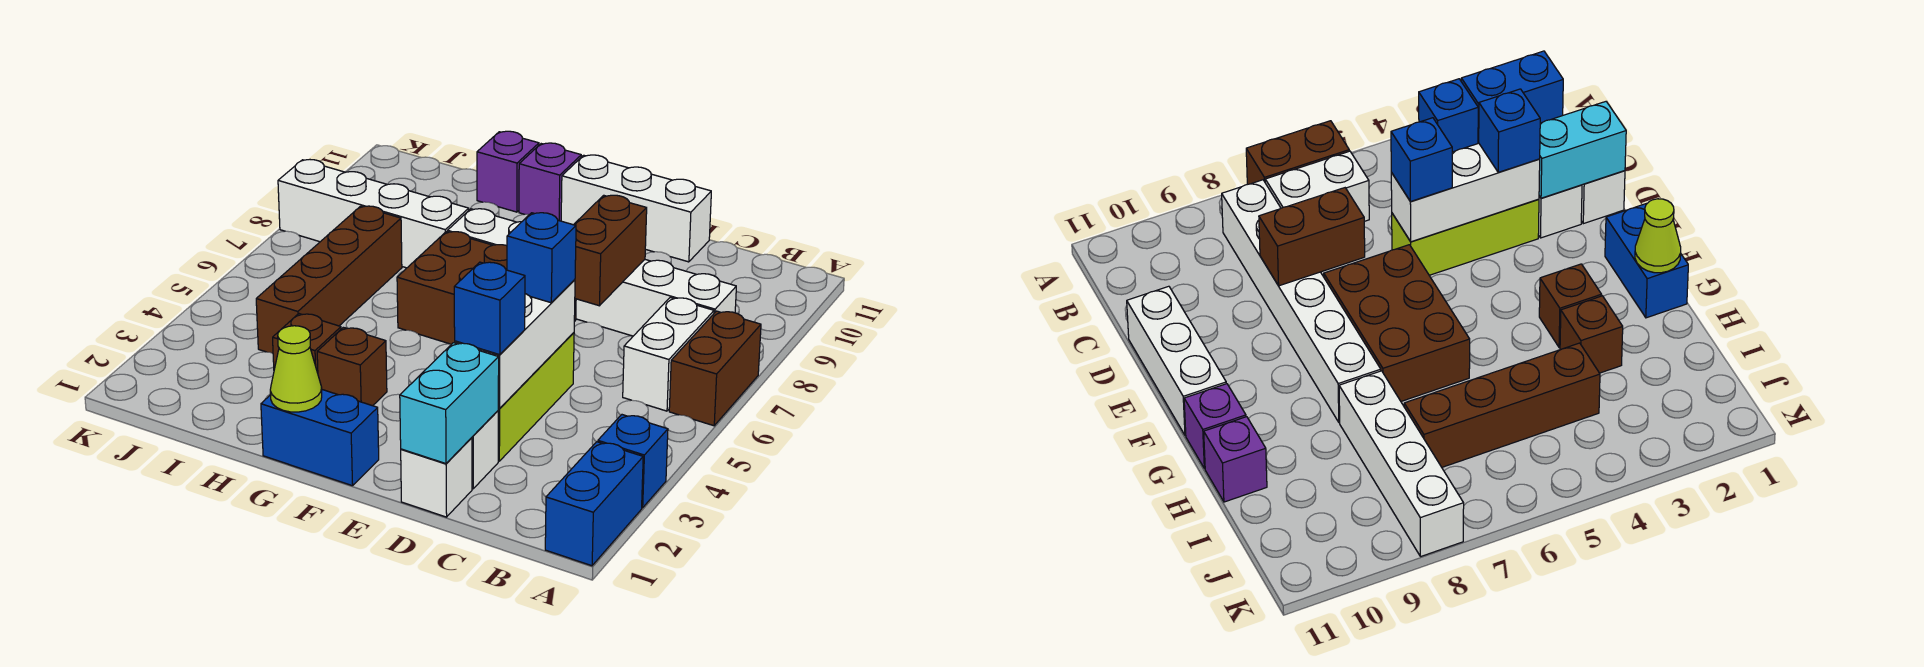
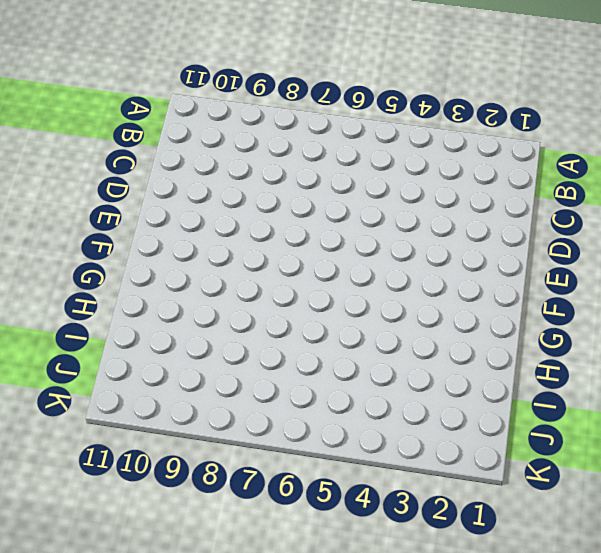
none -> blue 1x2 brick [545,442,643,566]
none -> blue 1x1 brick [598,415,668,508]
none -> brown 1x2 brick [669,311,761,426]

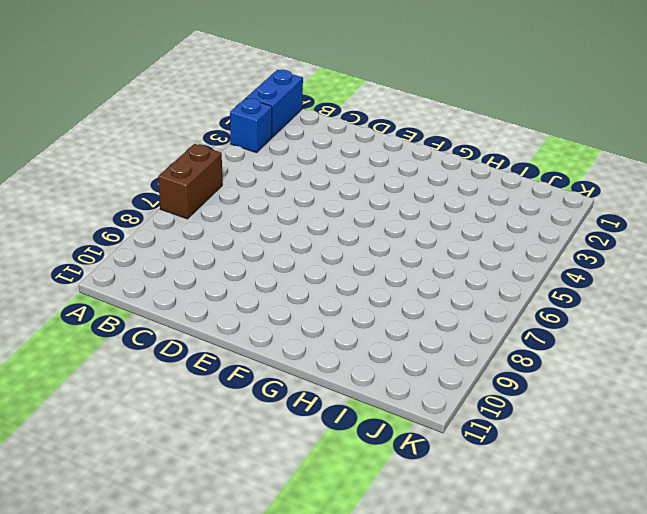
none -> white 1x2 brick [623,298,714,411]
none -> white 1x6 brick [448,209,736,336]
none -> white 1x1 brick [401,438,472,517]

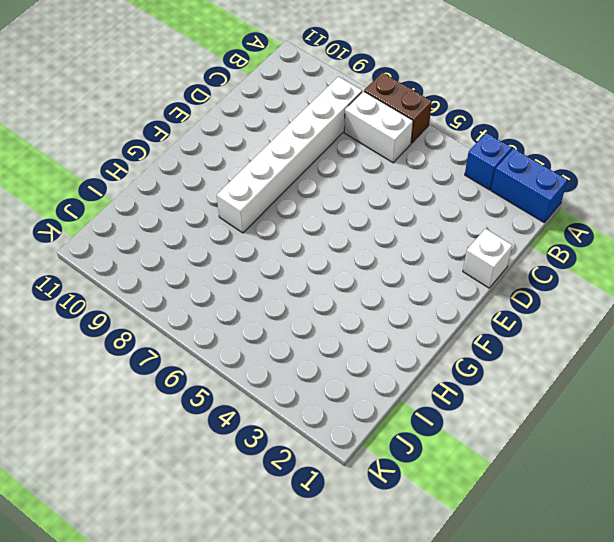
none -> white 1x1 brick [472,411,498,489]
none -> lime 1x3 brick [498,333,574,461]
none -> white 1x3 brick [561,155,711,262]

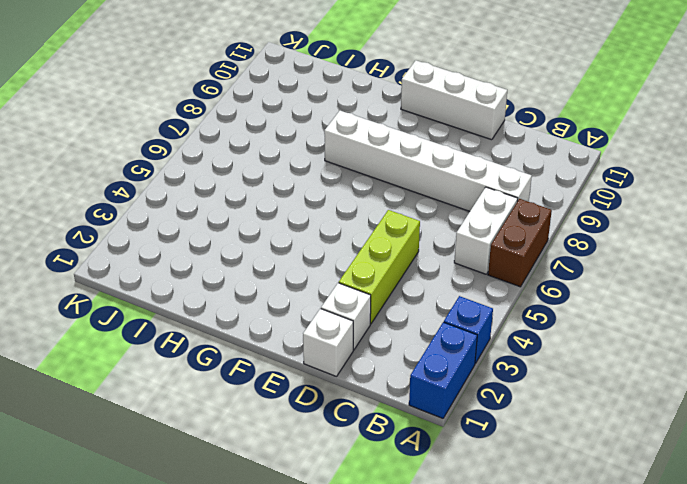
none -> brown 2x3 brick [397,232,576,344]
none -> blue 1x2 brick [261,390,379,486]
none -> brown 1x1 brick [317,327,387,406]

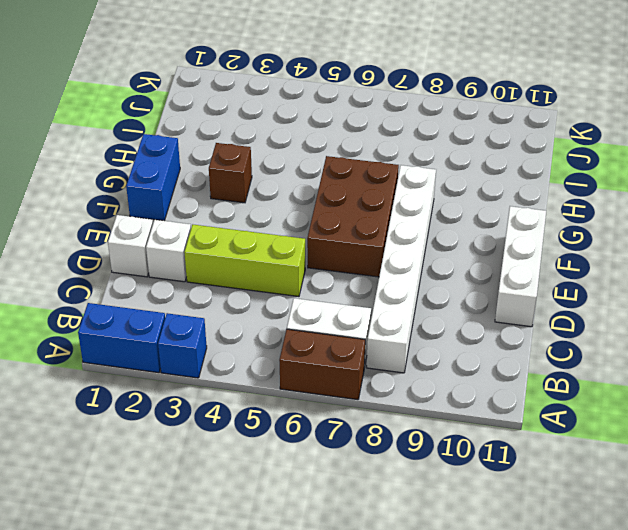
none -> purple 1x1 brick [519,143,581,221]
none -> brown 1x1 brick [273,314,341,373]
none -> white 1x4 brick [278,160,469,268]

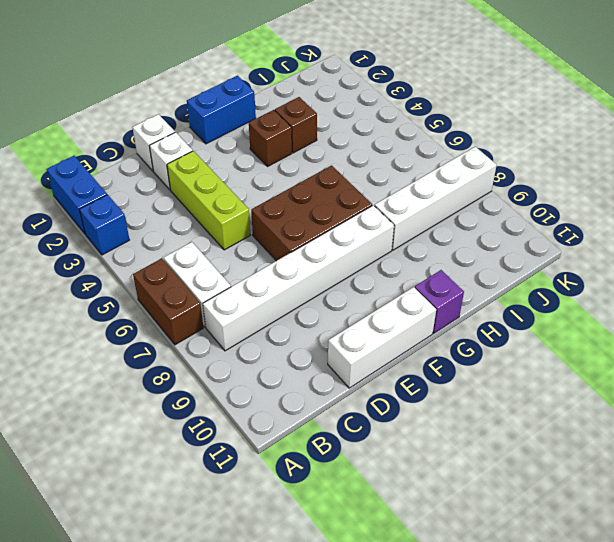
none -> purple 1x1 brick [477,131,539,212]
none -> brown 1x4 brick [256,206,402,353]
none -> cyan 1x2 brick [400,343,499,464]

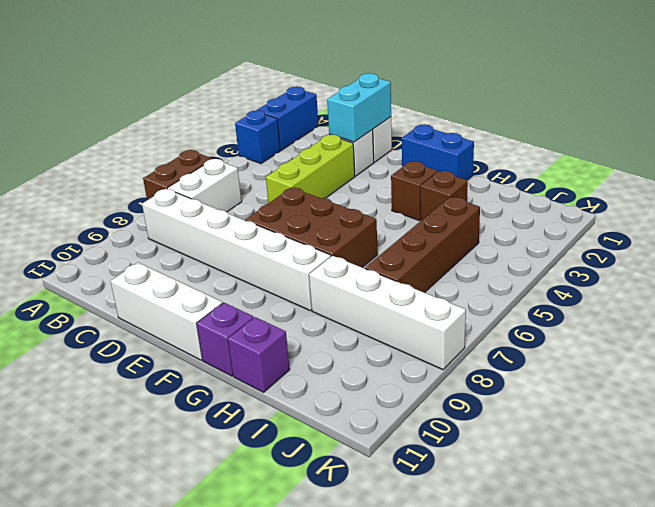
none -> white 1x3 brick [455,280,575,409]
none -> brown 1x2 brick [574,195,647,306]
none -> lime 1x1 cone [270,326,322,412]

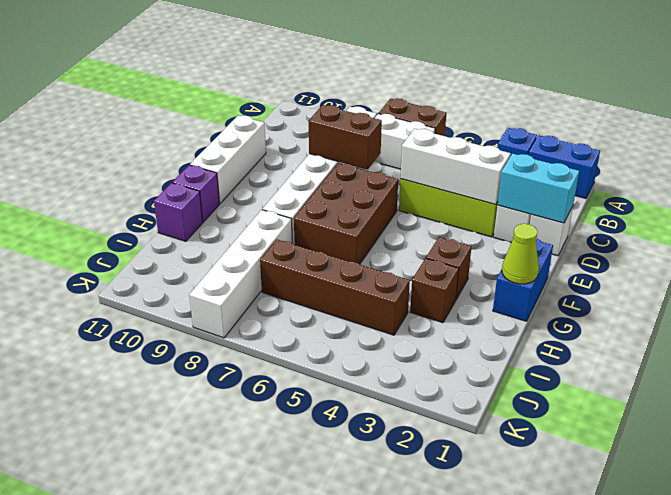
none -> blue 1x1 brick [454,262,525,355]
none -> blue 1x1 brick [507,213,576,303]

